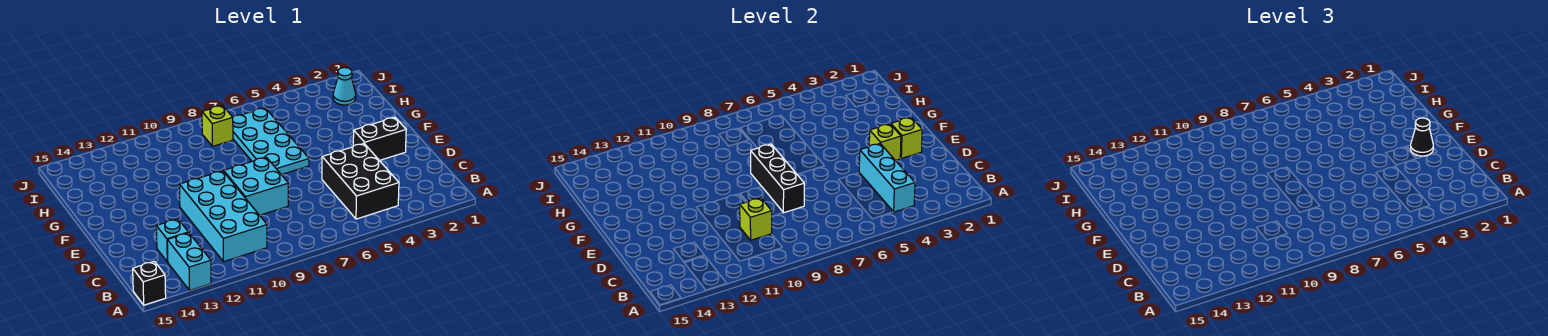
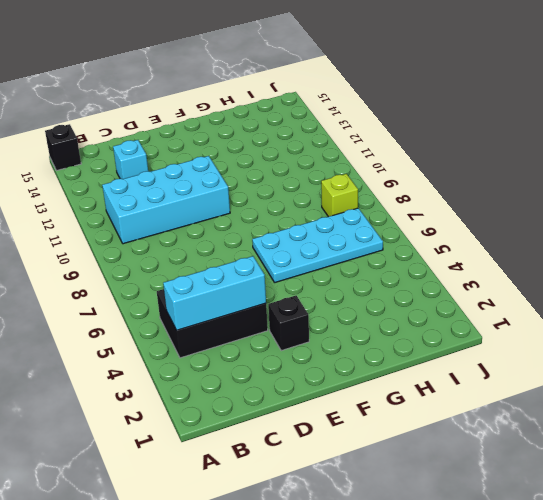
black 1x1 brick [268,296,309,351] -> black 1x2 brick [353,117,406,161]
none -> cyan 1x2 brick [167,233,211,290]
none -> cyan 2x2 brick [224,157,288,215]
none -> cyan 1x1 cone [333,68,356,105]

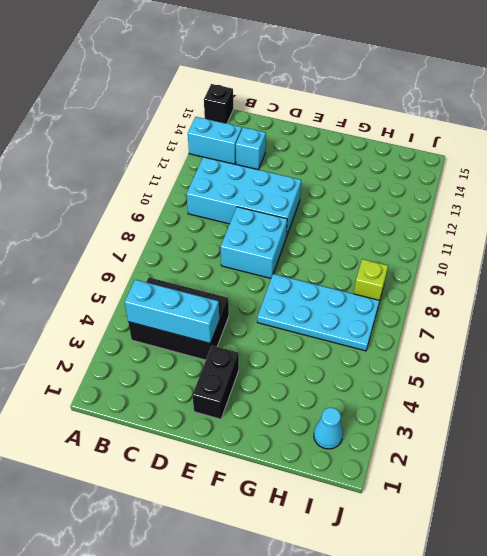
none -> lime 1x1 brick [740,198,772,240]
none -> black 1x3 brick [751,144,804,213]
none -> lime 1x1 brick [891,117,922,159]

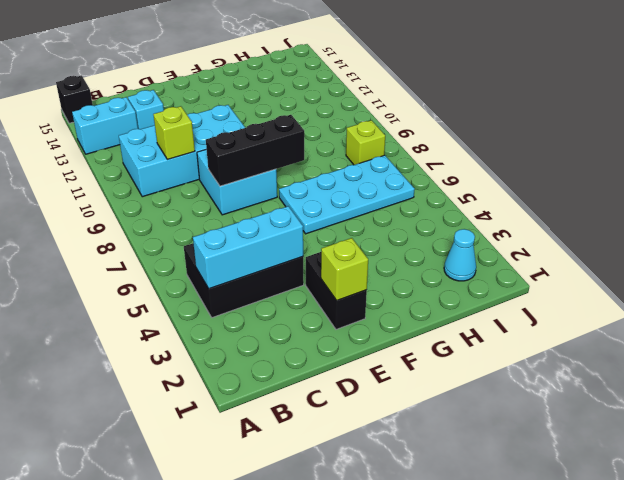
none -> lime 1x1 brick [869,124,901,161]
none -> black 1x1 cone [1411,118,1433,156]

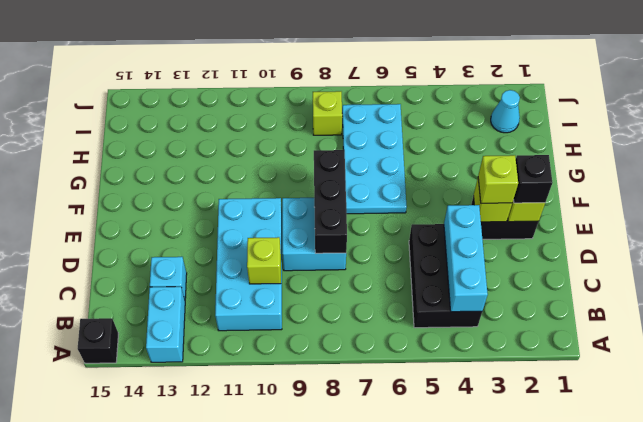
black 1x1 brick [514,155,553,203] -> black 1x1 cone [1411,118,1433,156]
lime 1x1 brick [478,155,518,203] -> none

